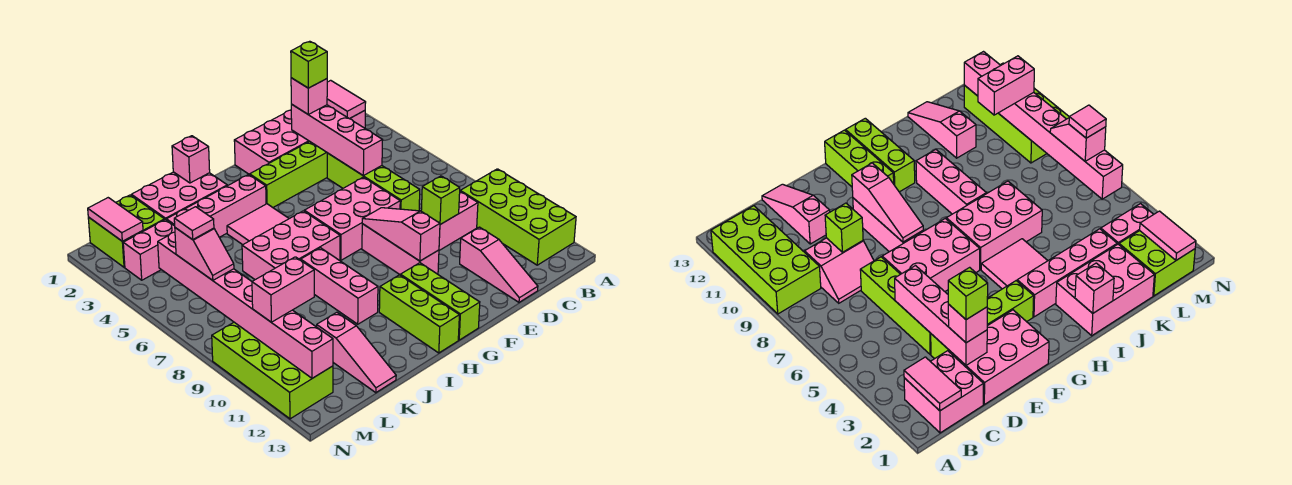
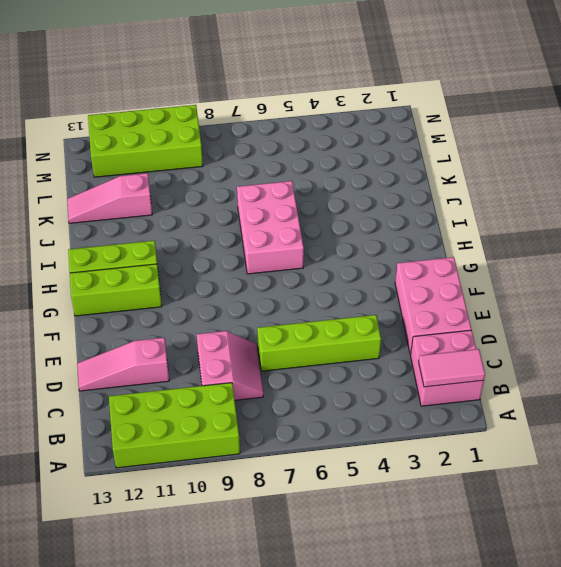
none -> lime 1x4 brick [250,141,327,207]
none -> pink 2x3 brick [304,177,400,260]
none -> pink 1x3 brick [362,224,439,275]
none -> pink 1x4 brick [166,174,266,237]

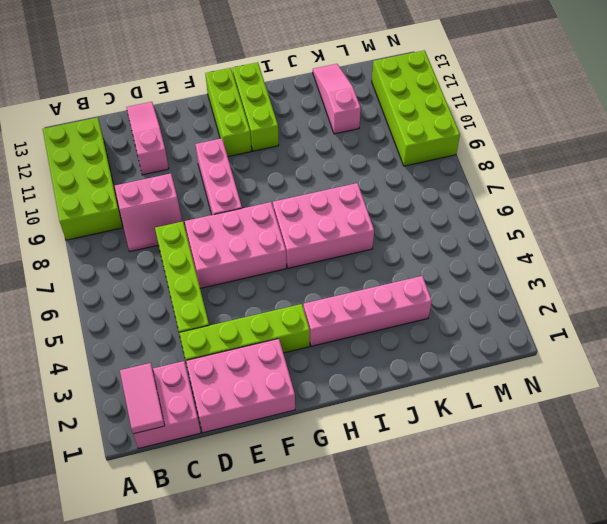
none -> pink 2x2 tile [227,204,289,245]
none -> pink 2x3 brick [131,172,227,220]
none -> pink 1x3 brick [301,248,378,324]
none -> lime 2x2 brick [88,195,165,267]

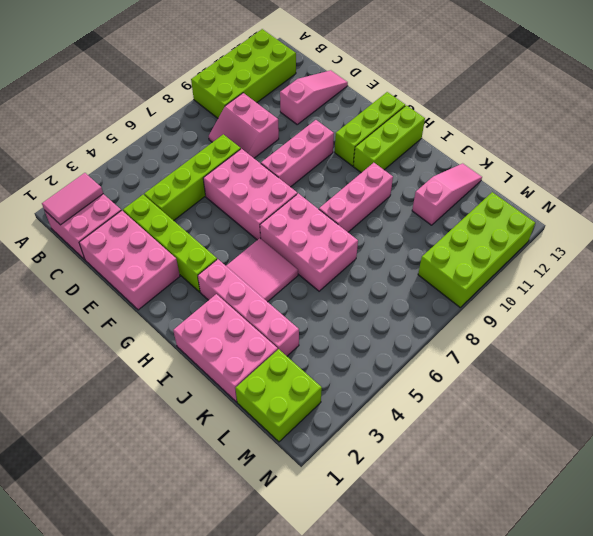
none -> pink 1x2 brick [123,220,175,280]
none -> pink 1x4 brick [291,104,383,176]
none -> lime 1x1 brick [421,176,460,225]
none -> pink 1x3 slope [362,208,440,261]

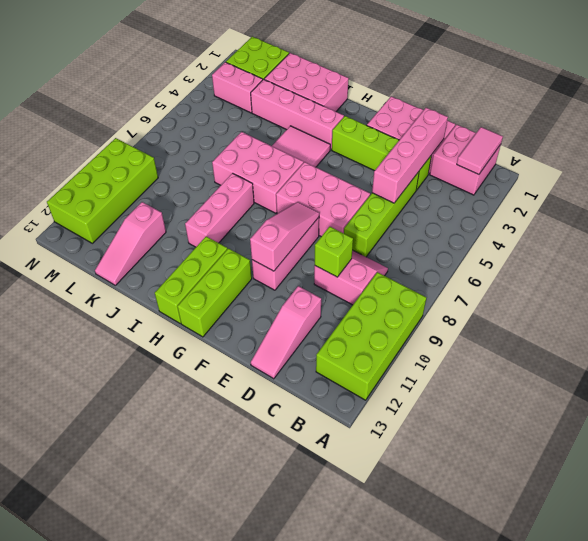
none -> pink 1x1 brick [172,136,210,183]
none -> pink 1x2 tile [88,198,143,241]
none -> pink 1x8 brick [158,232,333,378]
none -> pink 1x1 brick [291,78,327,114]

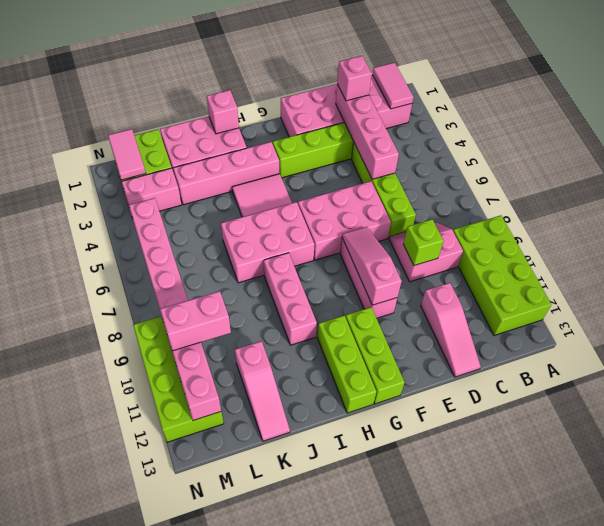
none -> pink 1x2 slope [175,228,234,280]
none -> lime 1x1 brick [291,41,327,88]
none -> pink 1x1 tile [174,207,214,240]

